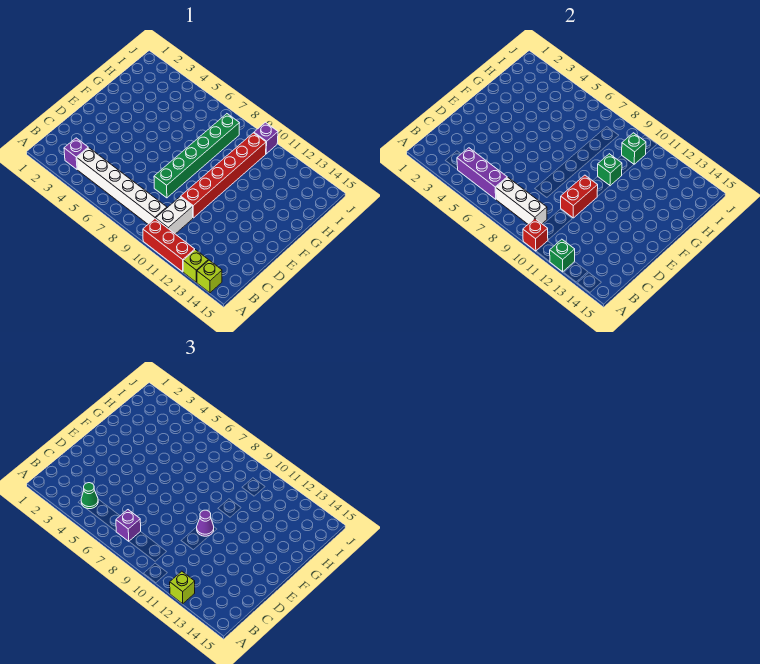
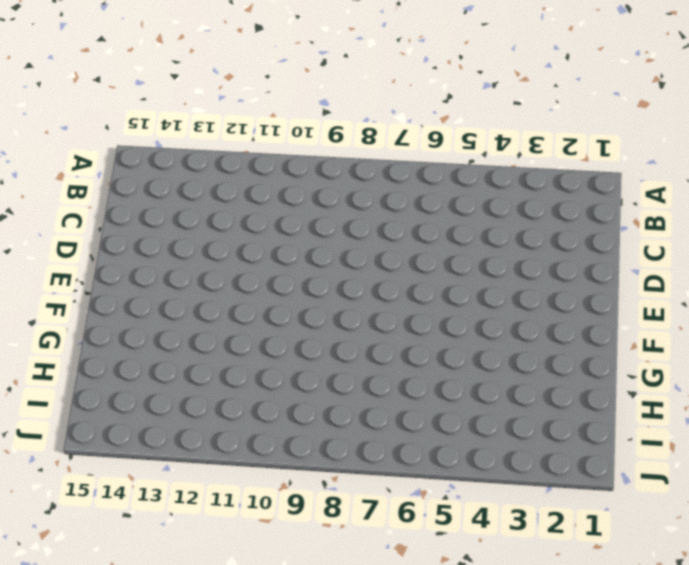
none -> red 1x3 brick [143,219,195,272]
none -> lime 1x1 brick [183,250,208,282]
none -> lime 1x1 brick [197,260,222,293]

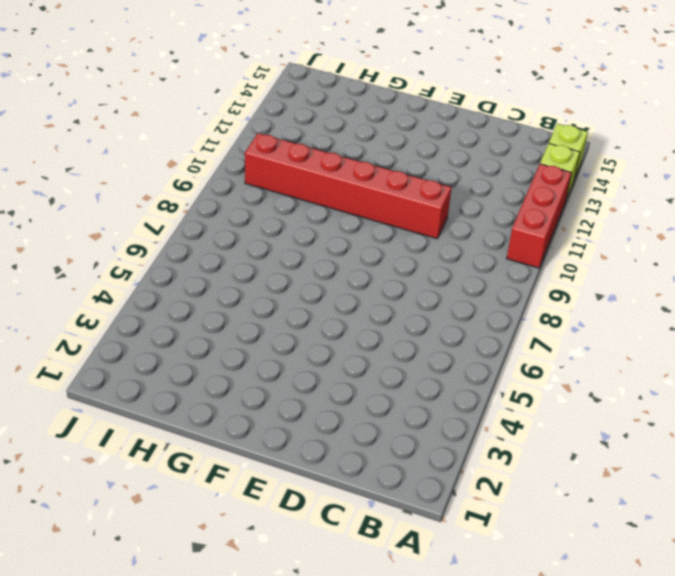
none -> purple 1x1 brick [64,138,88,170]
none -> white 1x6 brick [77,148,167,224]
none -> white 1x2 brick [156,197,193,234]

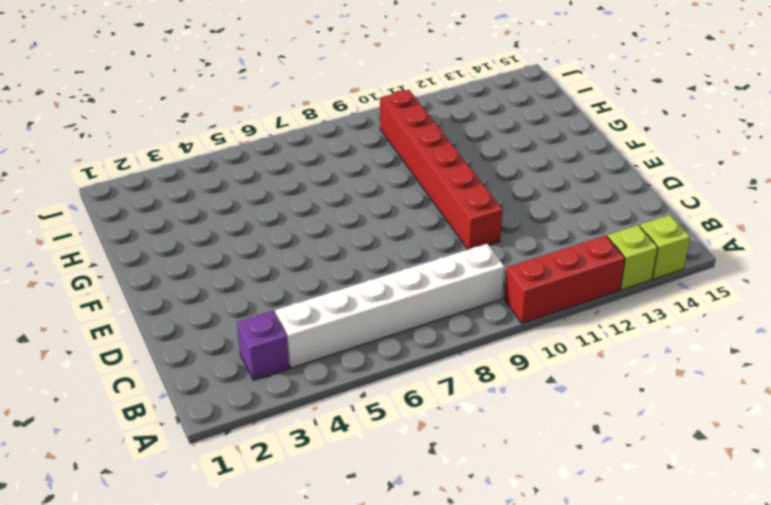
none -> white 1x2 brick [156,197,193,234]
none -> green 1x6 brick [154,114,239,198]
none -> purple 1x1 brick [254,122,278,154]

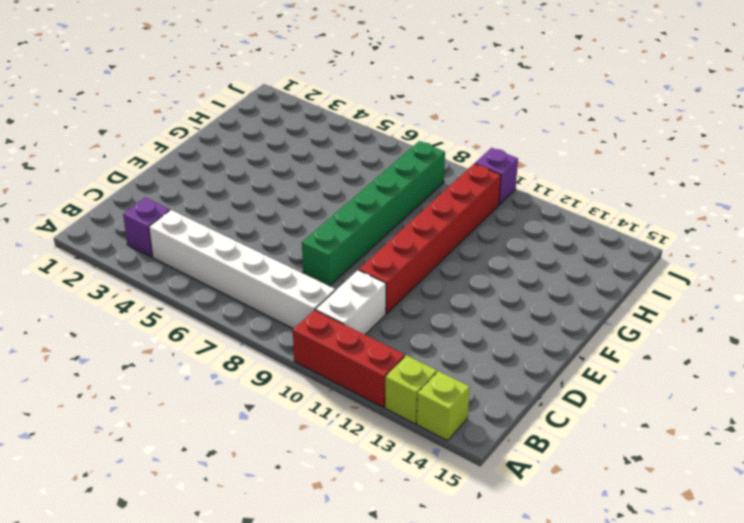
none -> red 1x1 brick [523,219,548,251]
none -> green 1x1 brick [550,239,575,272]
none -> purple 1x3 brick [457,148,507,199]

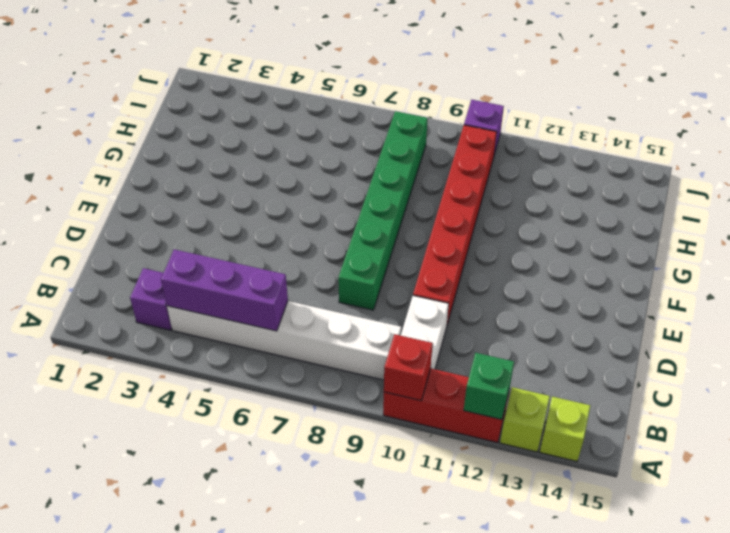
none -> white 1x3 brick [496,177,547,224]
none -> red 1x2 brick [561,175,598,218]
none -> green 1x1 brick [598,154,622,186]

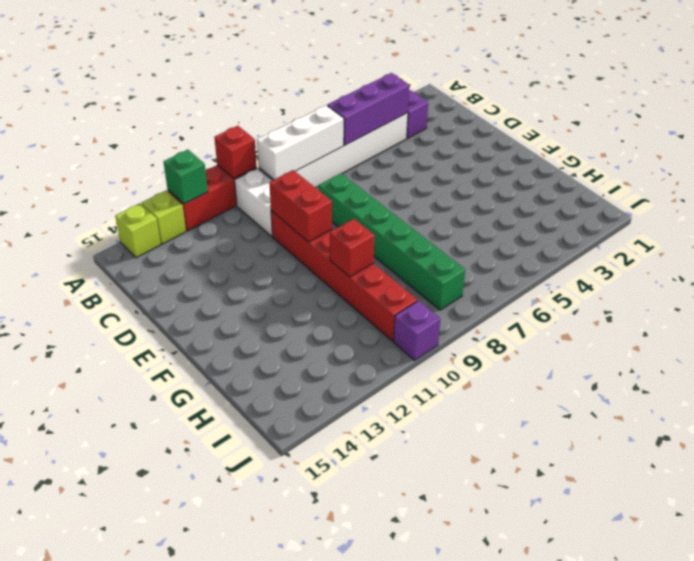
red 1x1 brick [330,219,374,277] -> green 1x1 brick [598,154,622,186]
none -> green 1x1 brick [622,133,646,164]
none -> lime 1x1 brick [170,571,195,604]
none -> green 1x1 cone [81,483,98,509]

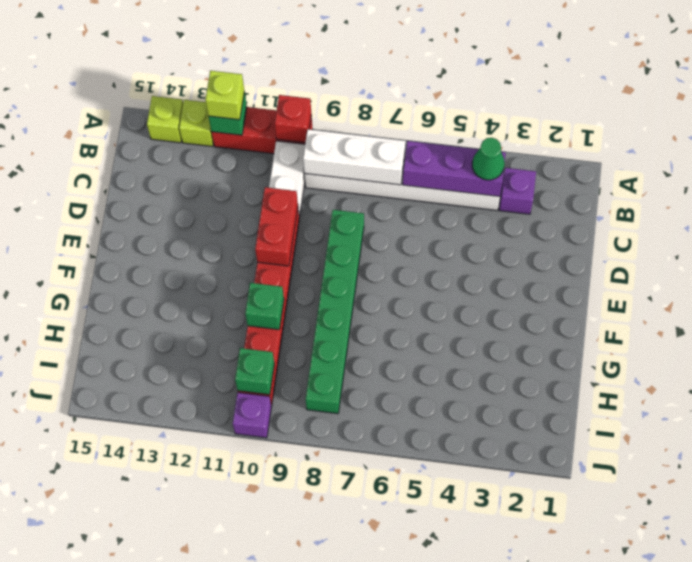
none -> purple 1x1 brick [116,510,141,541]
none -> purple 1x1 cone [197,510,214,536]

